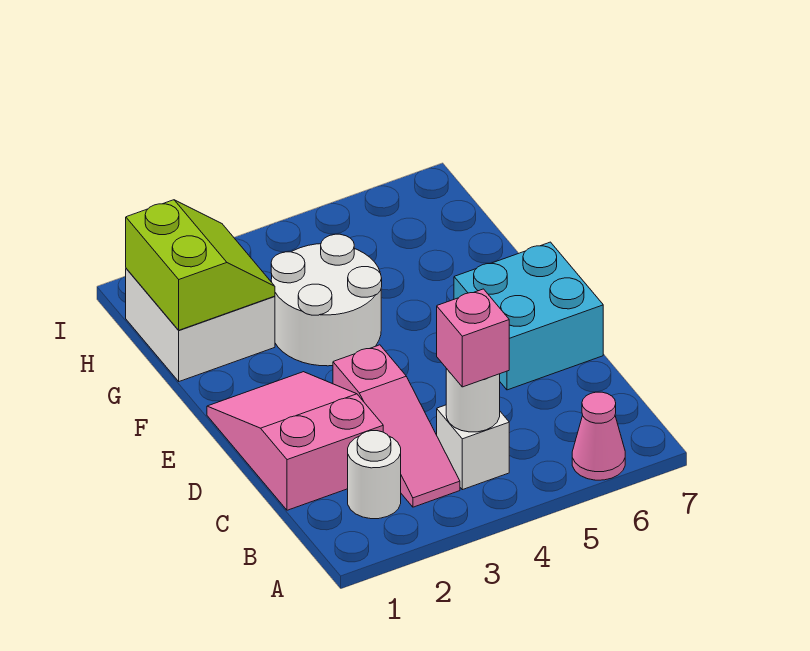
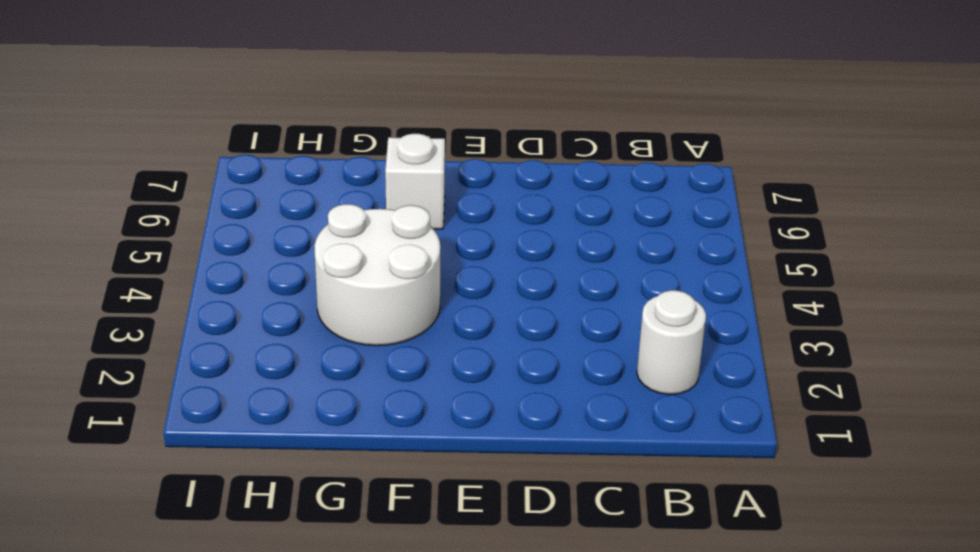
white 1x1 brick [385,134,445,229] -> white 1x1 brick moved to [437,405,509,490]
none -> pink 1x1 cone [572,392,625,480]
none -> pink 1x3 slope [333,345,460,507]

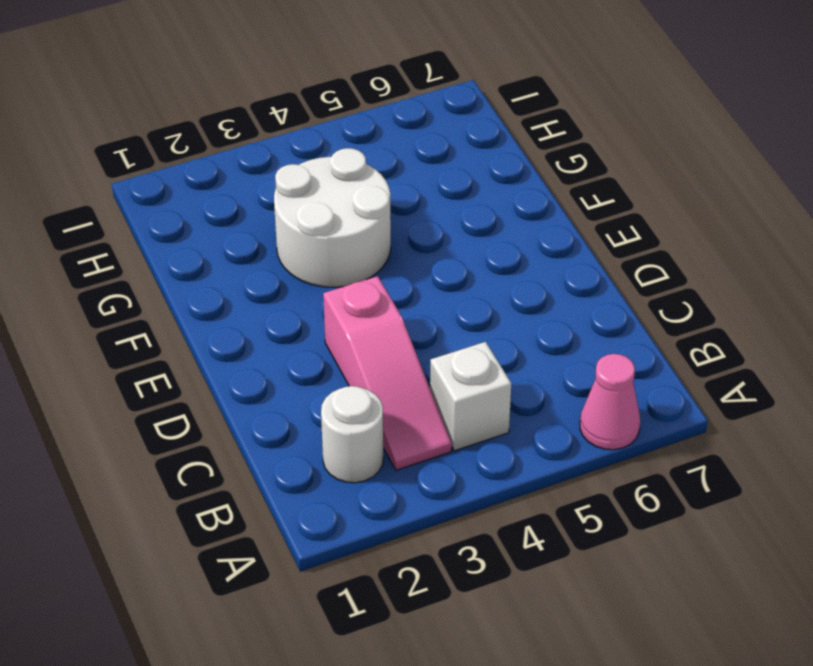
none -> pink 2x3 slope [207,372,383,510]
none -> cyan 2x2 brick [454,242,603,390]

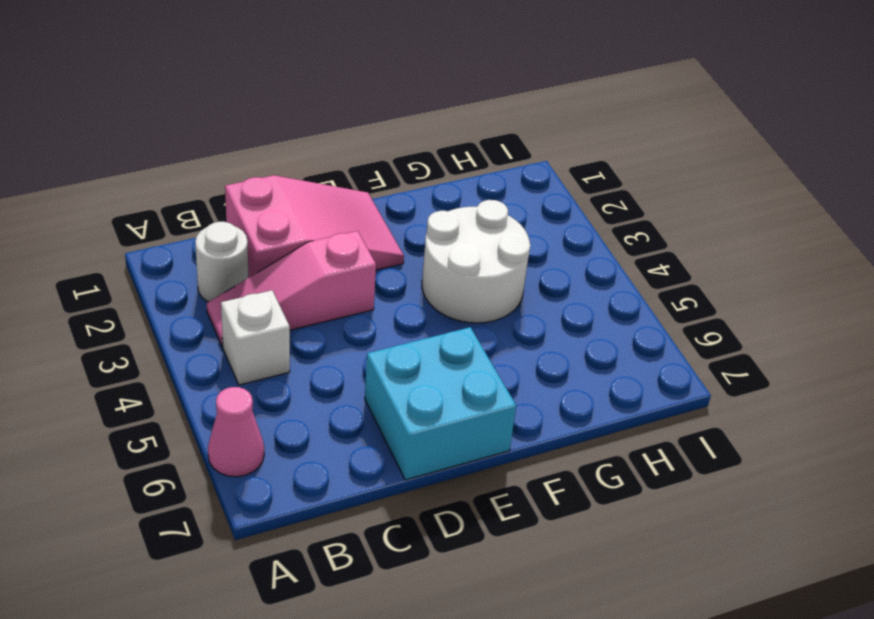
none -> white 2x2 brick [126,268,275,381]
none -> white 1x1 round brick [446,368,500,432]

